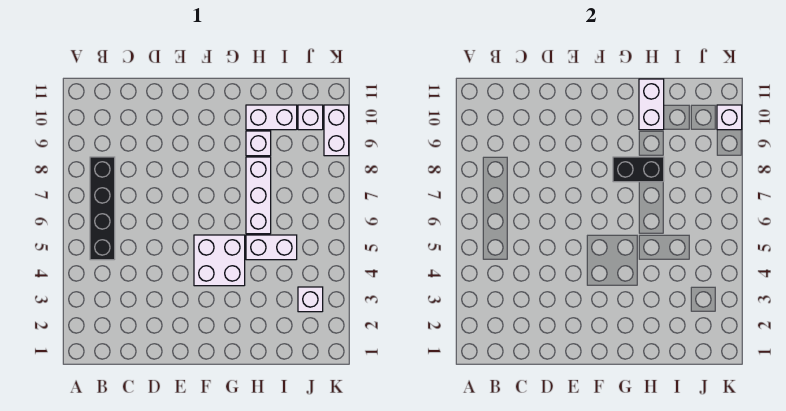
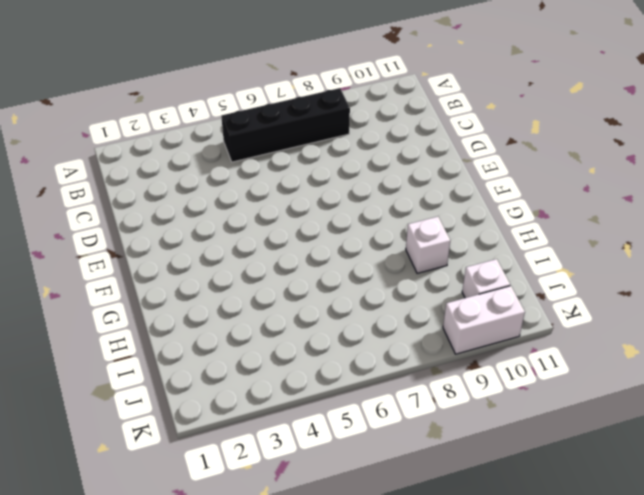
none -> white 2x2 brick [194,235,245,286]
none -> white 1x2 brick [246,235,297,260]
none -> white 1x3 brick [246,157,271,234]

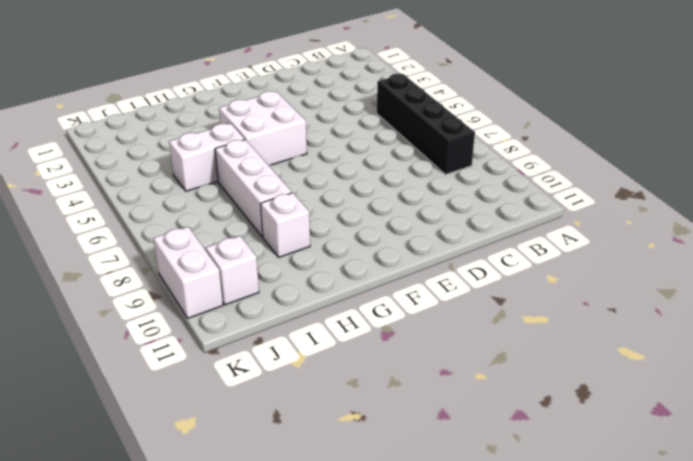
none -> white 1x2 brick [246,105,297,130]
none -> white 1x1 brick [298,287,323,312]
none -> black 1x2 brick [613,157,664,182]

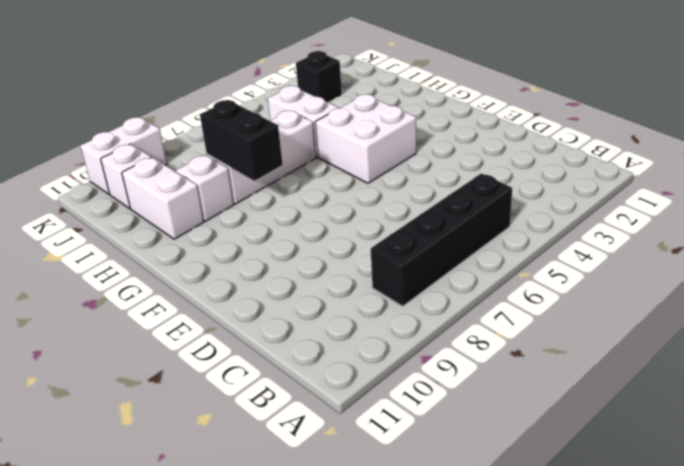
black 1x1 brick [296,51,342,102] -> white 1x1 brick [298,287,323,312]
none -> white 1x2 brick [639,79,664,130]
none -> white 1x1 brick [717,105,742,130]

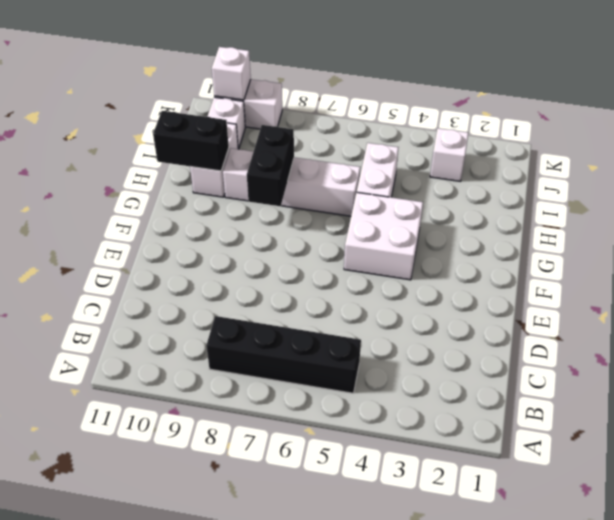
black 1x2 brick [153,111,229,171] -> white 1x2 brick [639,79,664,130]

